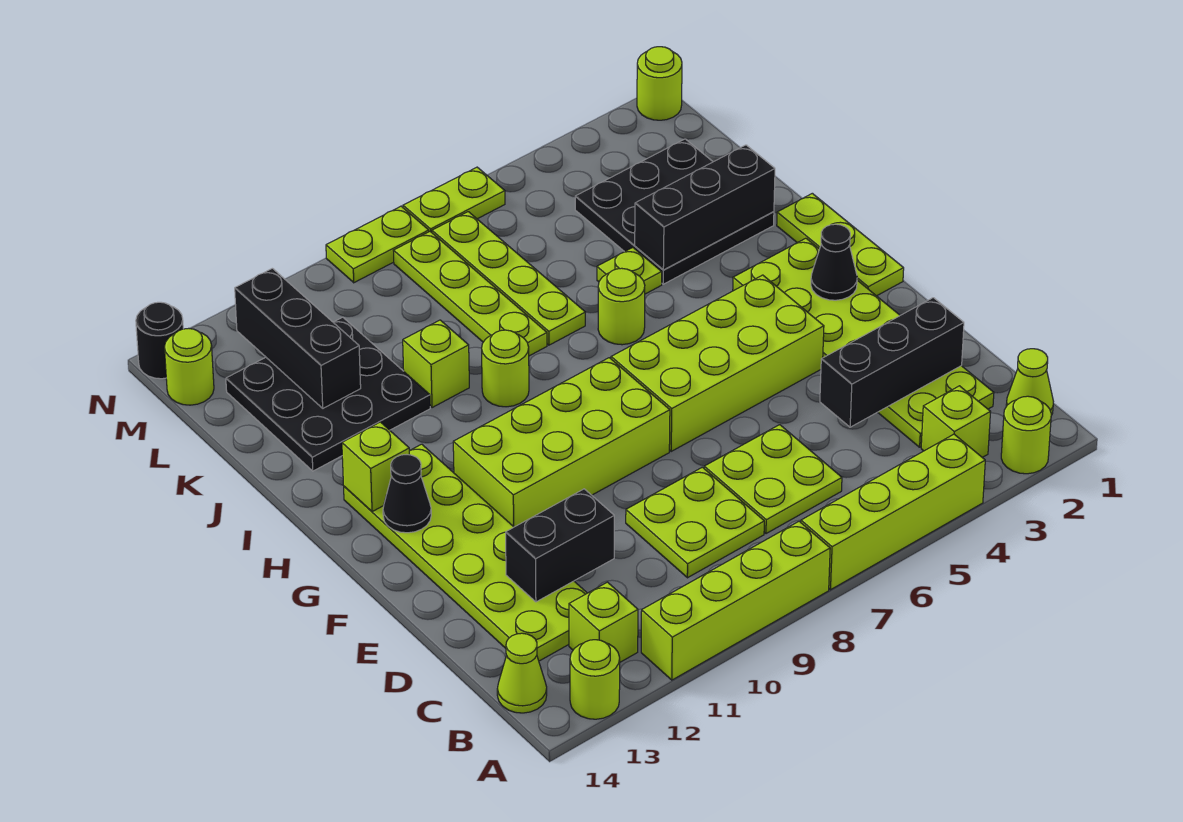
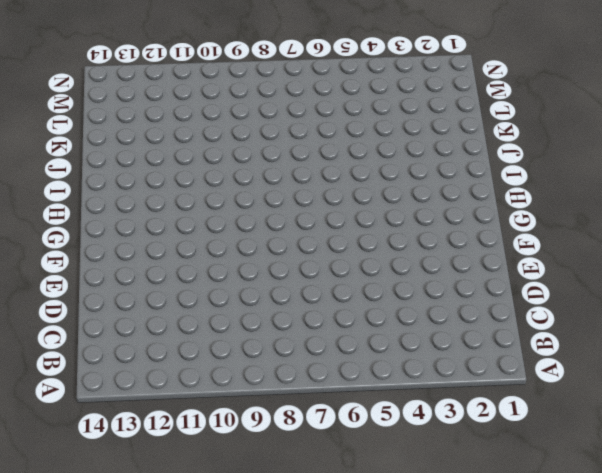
none -> lime 1x1 round brick [1001,396,1051,474]
none -> lime 1x4 brick [801,434,985,590]
none -> lime 1x4 brick [641,521,830,680]
none -> lime 1x1 round brick [570,640,620,719]

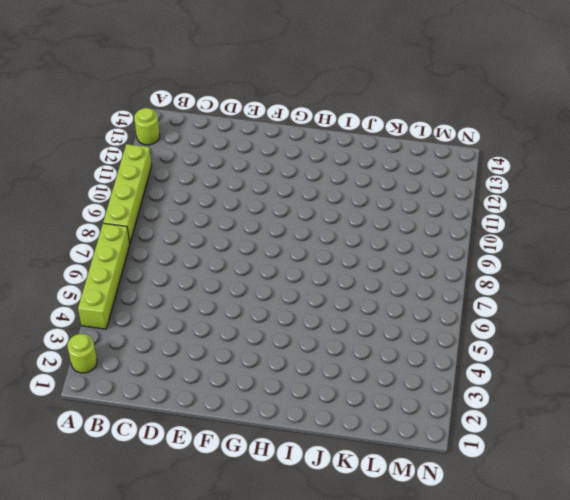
none -> lime 1x1 cone [1006,349,1053,415]
none -> lime 1x1 brick [921,386,990,457]
none -> lime 1x1 brick [569,582,638,662]
none -> lime 1x1 cone [497,633,547,713]

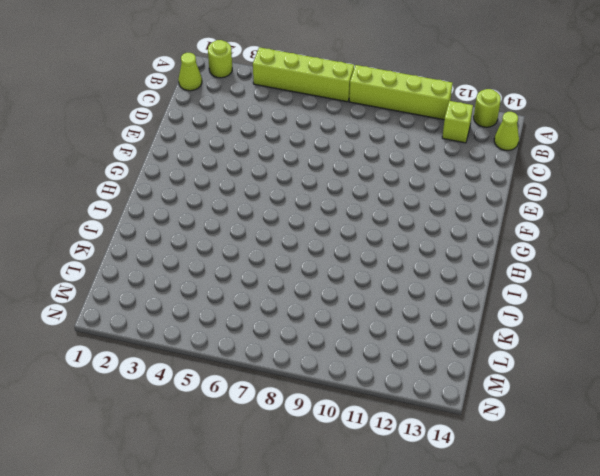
none -> lime 1x1 brick [921,386,990,457]
none -> lime 2x6 plate [733,238,994,447]
none -> lime 2x2 plate [704,425,842,534]
none -> lime 2x2 plate [626,467,764,578]

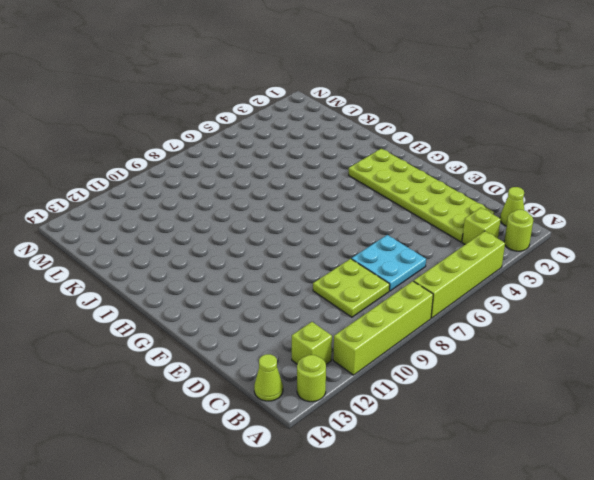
cyan 2x2 plate [352,235,426,291] -> lime 2x2 plate [704,425,842,534]
none -> lime 2x6 plate [344,444,587,661]
none -> lime 2x4 brick [611,275,824,451]
none -> lime 2x4 brick [453,358,670,527]
none -> lime 1x3 plate [777,193,904,296]

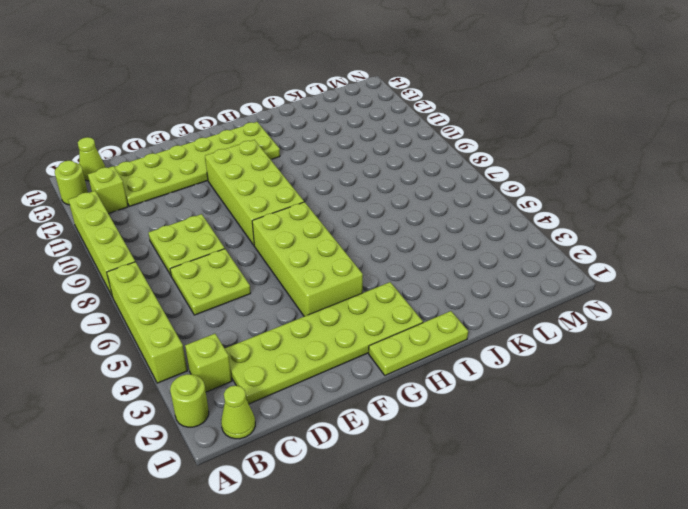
none -> lime 1x1 round brick [598,268,645,345]
none -> lime 1x1 round brick [482,330,529,407]
none -> black 3x3 plate [575,139,774,284]
none -> lime 1x1 plate [597,248,662,294]

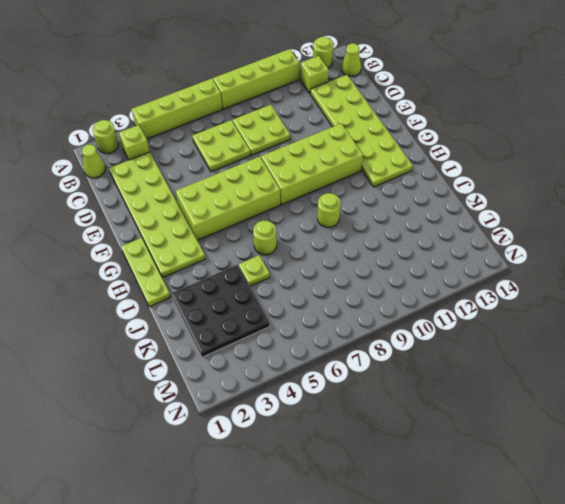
none -> lime 1x4 plate [432,212,585,345]
none -> lime 1x4 plate [393,232,547,356]
none -> lime 1x1 brick [403,320,469,408]
none -> black 3x3 plate [226,317,430,471]

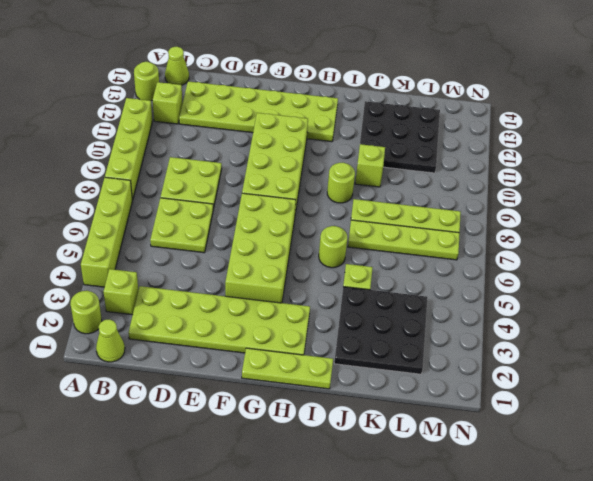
none -> lime 1x1 round brick [164,328,214,405]
none -> lime 1x1 round brick [637,47,682,120]
none -> lime 1x2 plate [403,167,505,232]
none -> lime 1x2 plate [326,206,429,283]

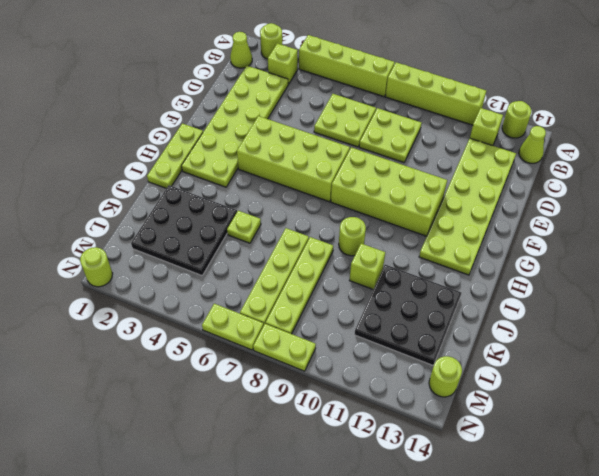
none -> lime 1x1 round brick [598,268,645,345]
none -> black 1x1 round brick [136,302,183,379]
none -> black 1x3 brick [820,298,964,427]
none -> black 1x2 brick [506,489,614,602]

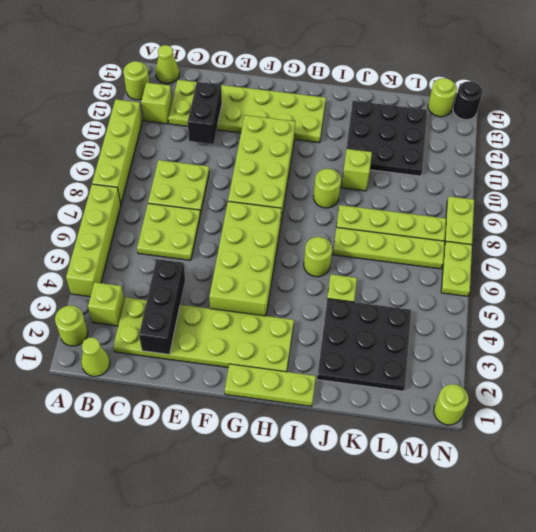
none -> black 1x1 cone [811,224,857,300]
none -> black 1x1 cone [383,455,431,533]
none -> lime 1x1 brick [342,422,409,512]
none -> black 1x3 brick [635,145,775,270]

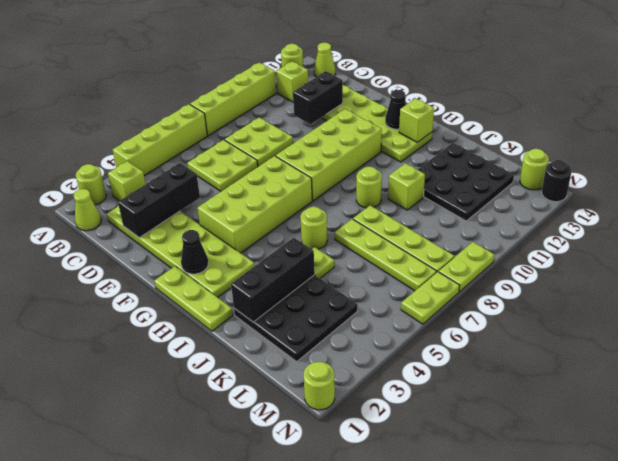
none -> black 1x3 brick [235,268,361,408]

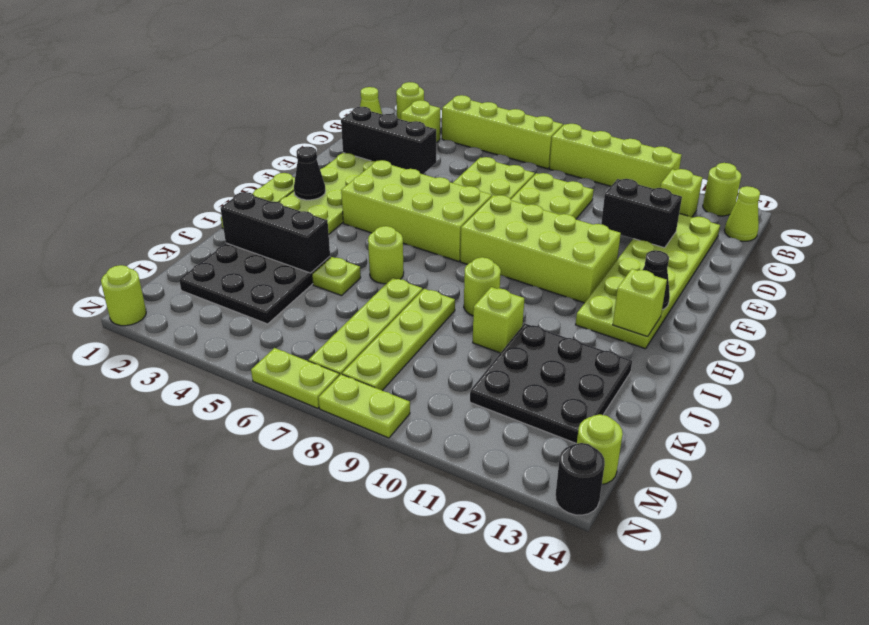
none -> black 1x3 brick [235,268,361,408]

